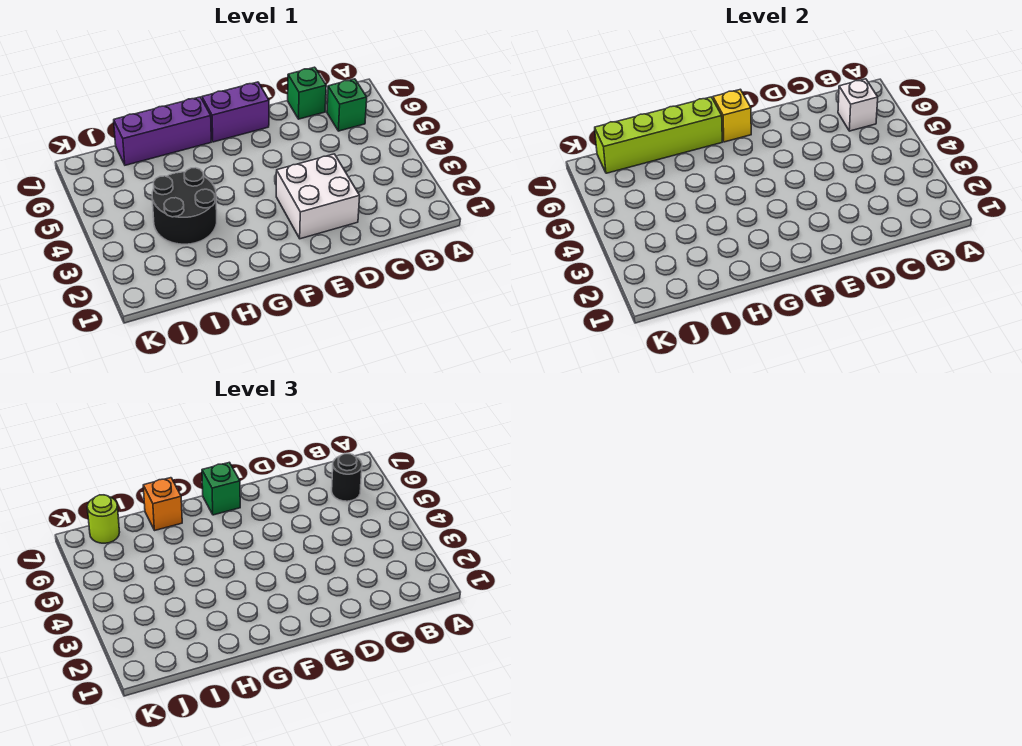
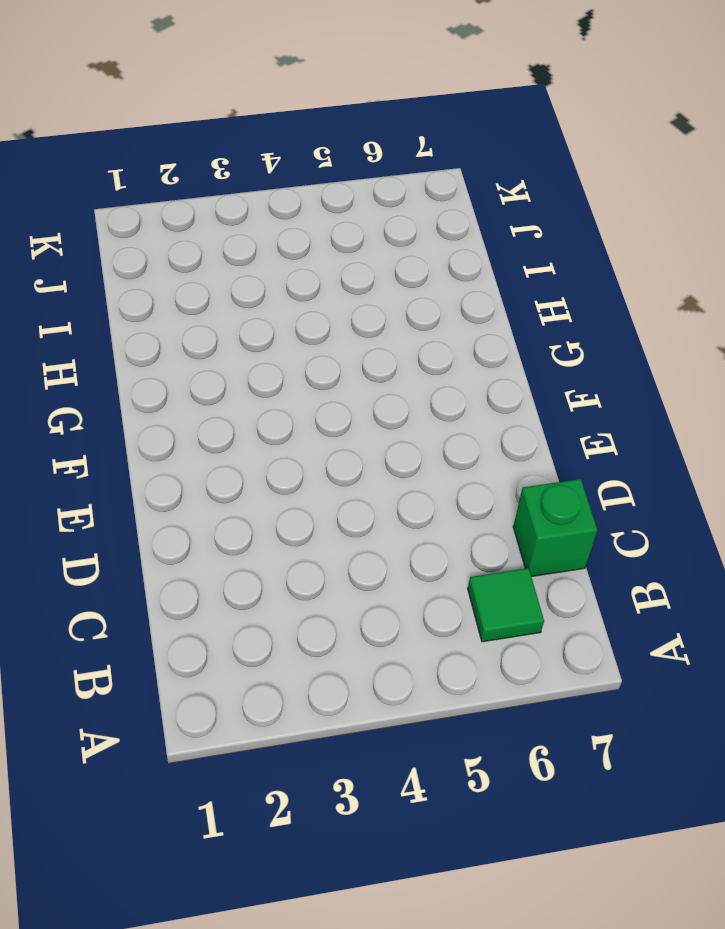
green 1x1 tile [468,568,544,642] -> green 1x1 brick [327,79,367,131]
none -> white 2x2 brick [276,154,360,239]
none -> purple 1x2 brick [202,82,269,142]
none -> purple 1x3 brick [114,97,211,165]

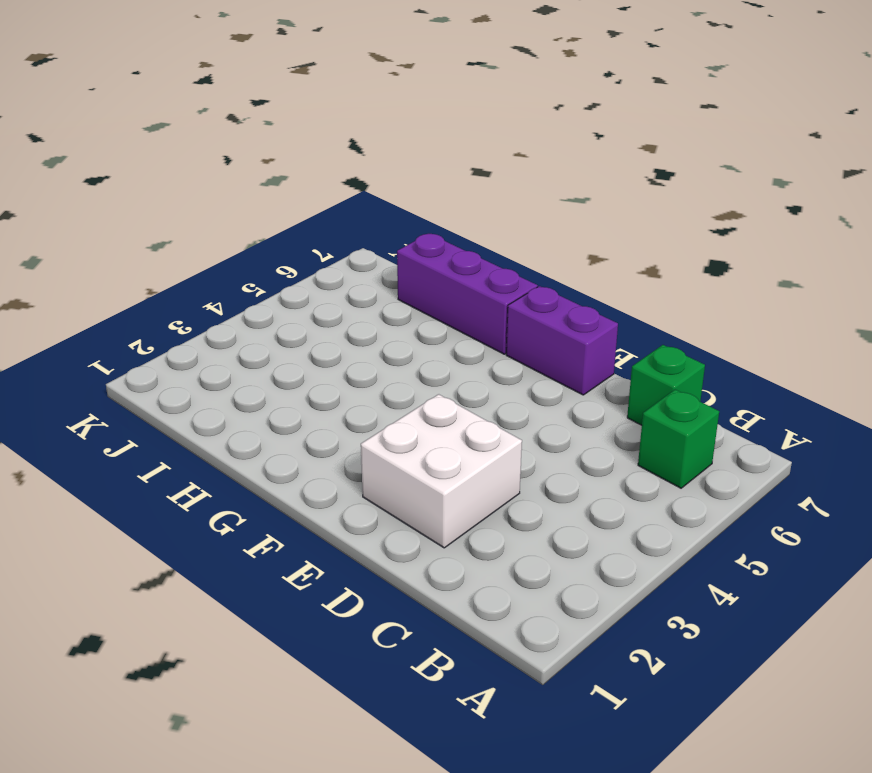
none -> black 2x2 round brick [152,168,217,244]
none -> white 1x1 brick [838,79,878,131]
none -> yellow 1x1 brick [713,89,751,142]

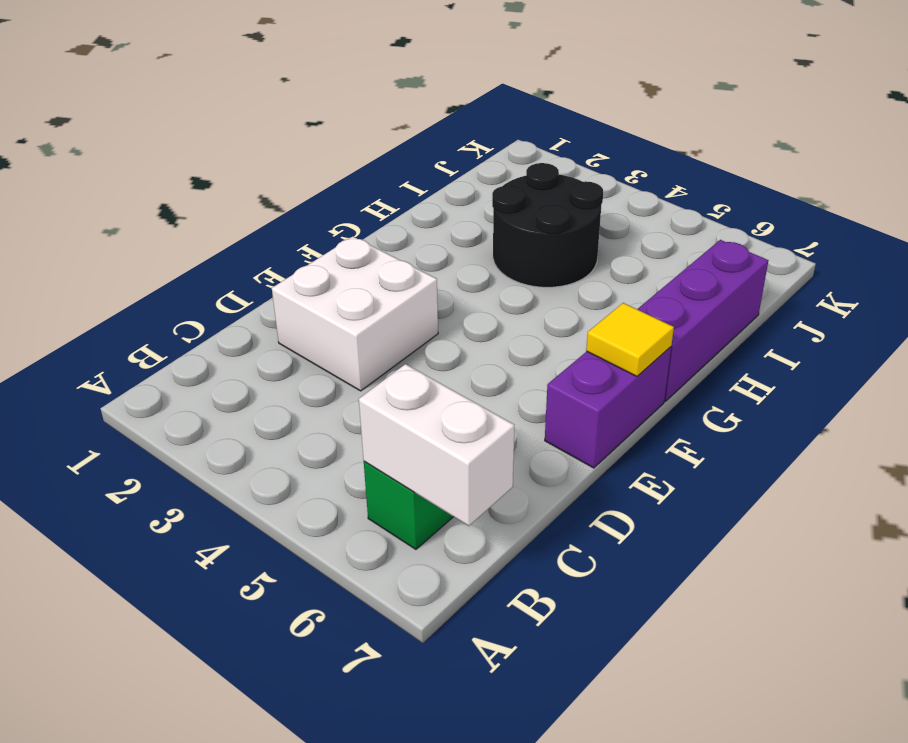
white 1x2 brick [359,364,515,526] -> white 1x1 brick [838,79,878,131]
yellow 1x1 tile [586,303,674,376] -> yellow 1x1 brick [713,89,751,142]
none -> green 1x1 brick [288,67,326,119]
none -> lime 1x4 brick [595,97,722,173]
none -> black 1x1 round brick [332,454,362,501]

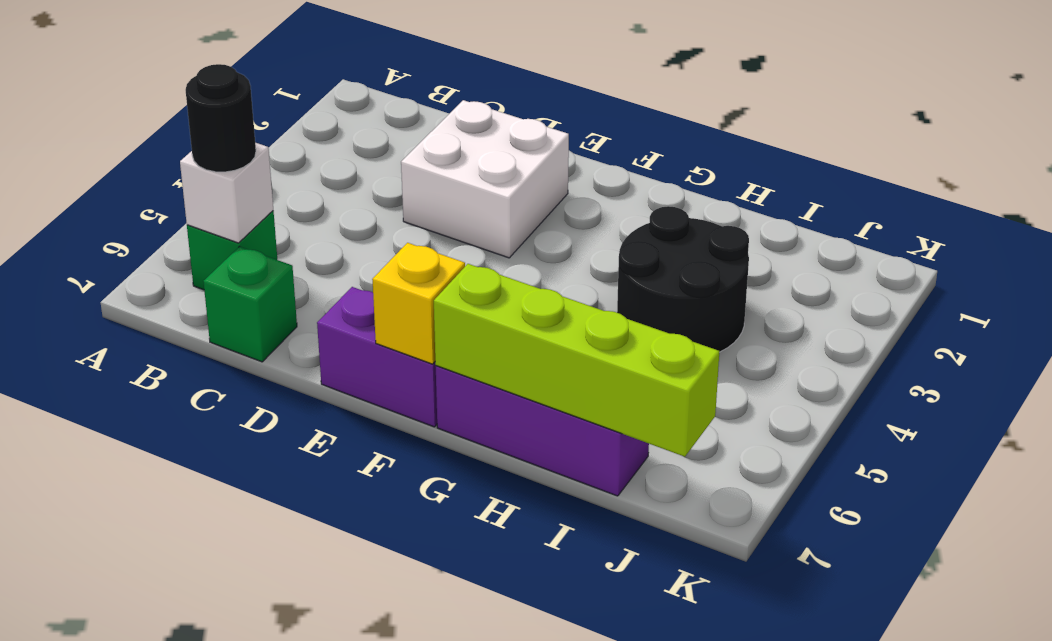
none -> green 1x1 brick [202,462,240,515]
none -> orange 1x1 brick [143,478,182,530]
none -> lime 1x1 round brick [87,495,120,543]

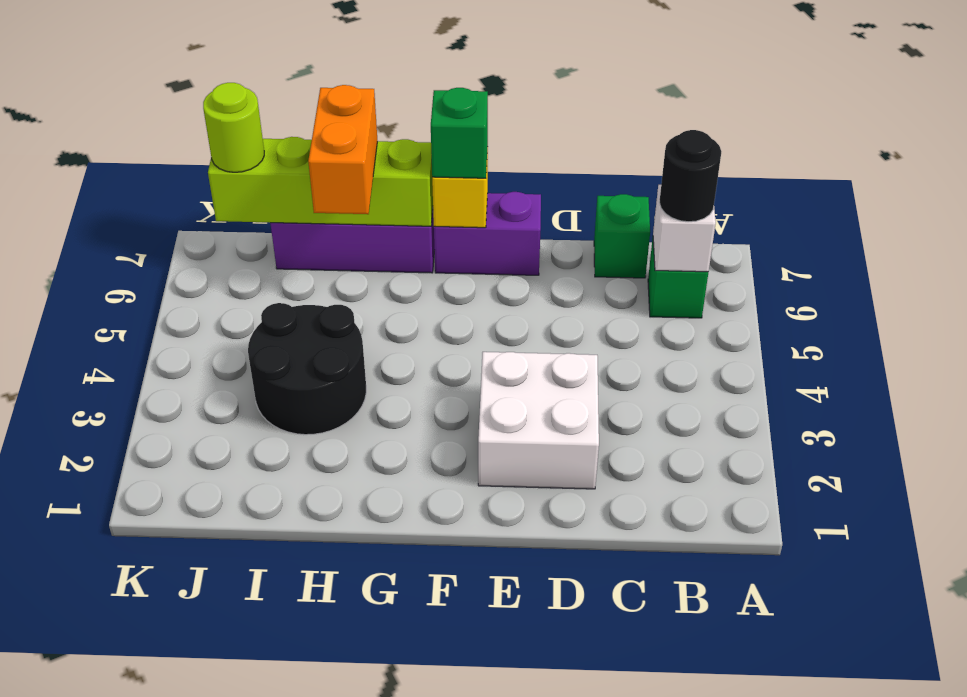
orange 1x2 brick [308,85,377,214] -> orange 1x1 brick [143,478,182,530]

